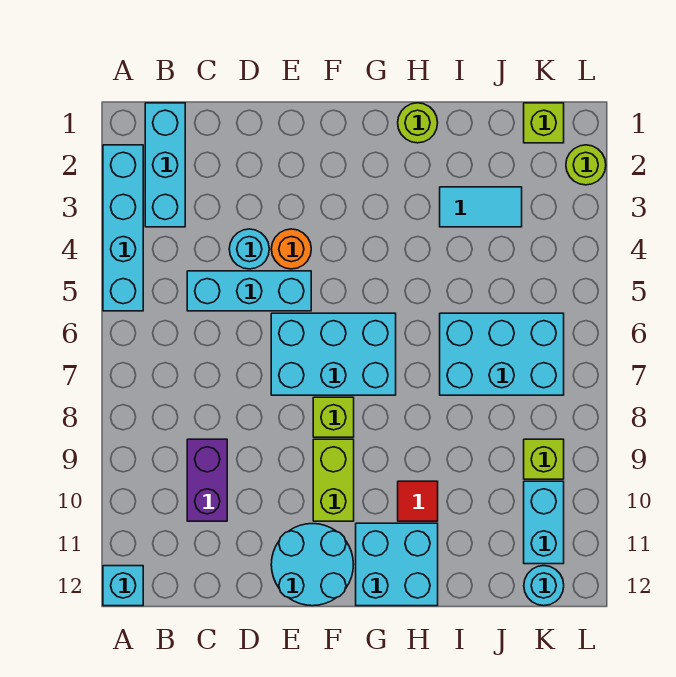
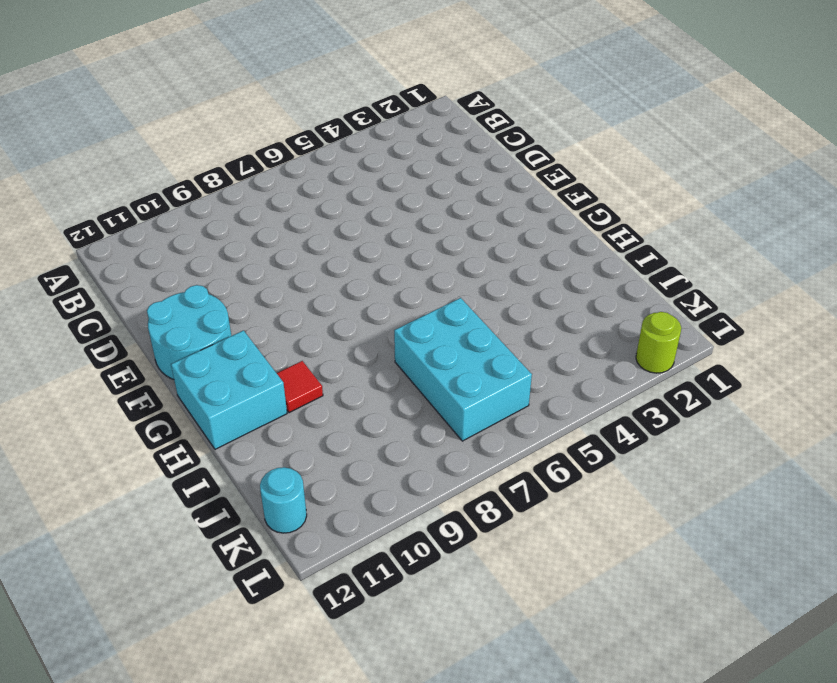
none -> cyan 1x4 brick [103,145,143,311]
none -> cyan 1x1 brick [103,566,143,606]
none -> cyan 1x3 brick [145,103,185,227]

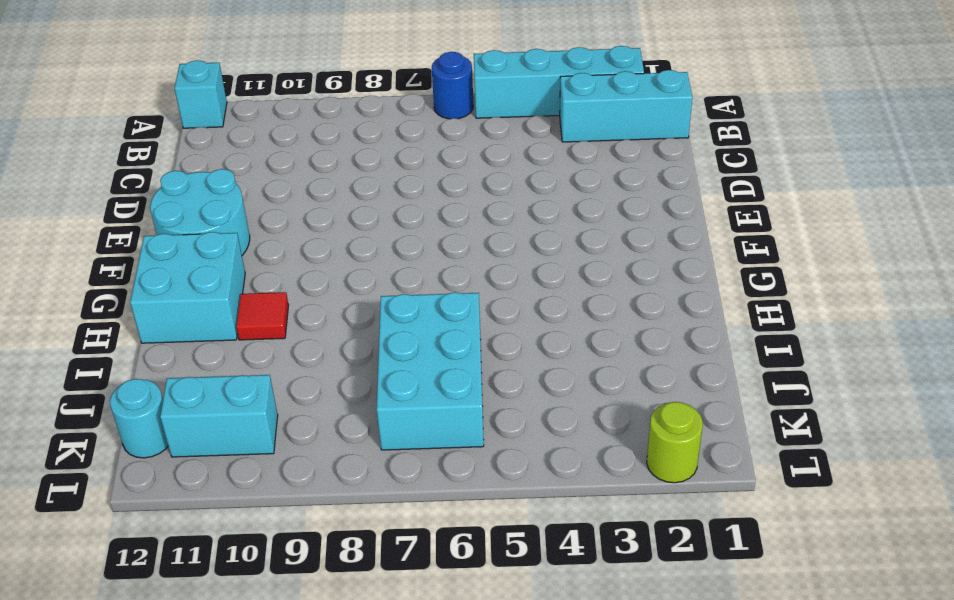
blue 1x1 round brick [432,52,473,119] -> none
none -> cyan 1x3 brick [187,271,311,311]
none -> purple 1x2 brick [187,439,227,521]
none -> cyan 1x1 round brick [229,229,269,269]

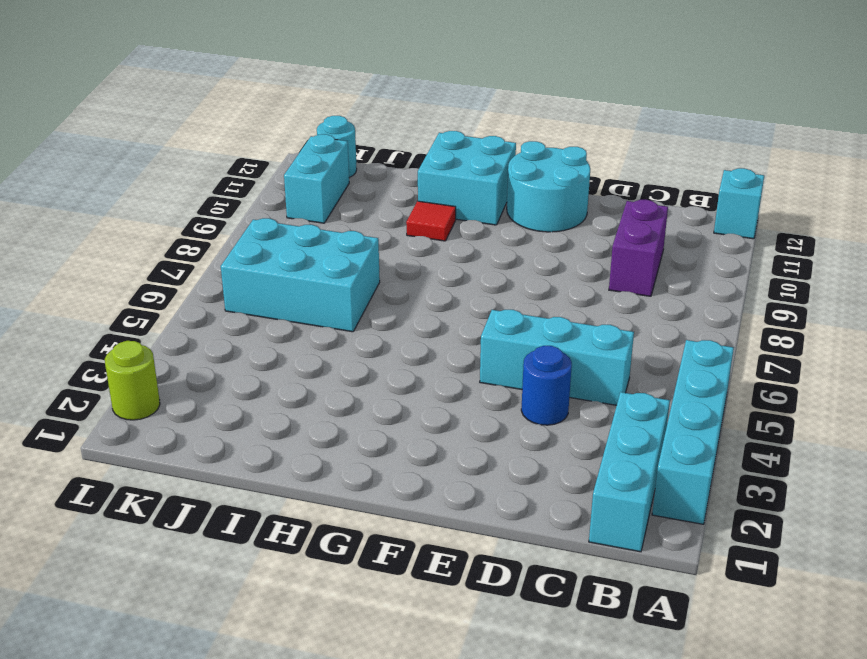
blue 1x1 round brick [521,346,572,425] -> cyan 1x1 round brick [229,229,269,269]
none -> orange 1x1 round brick [271,229,311,269]
none -> cyan 2x3 brick [271,313,396,395]
none -> lime 1x1 brick [313,397,354,437]

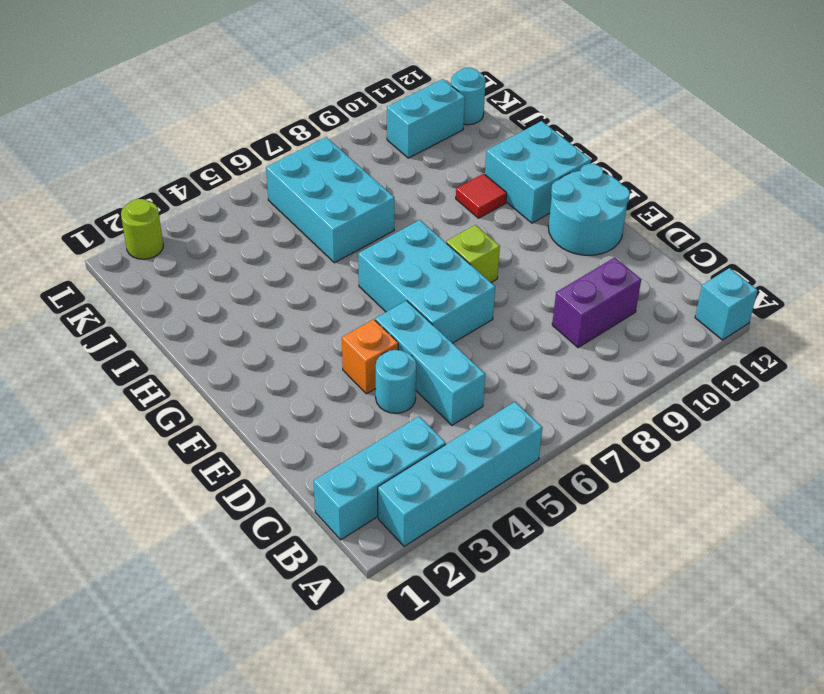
orange 1x1 brick [342,319,398,394] -> orange 1x1 round brick [271,229,311,269]
none -> lime 1x2 brick [313,439,354,521]
none -> lime 1x1 round brick [398,103,438,143]
none -> cyan 1x2 tile [440,187,522,227]

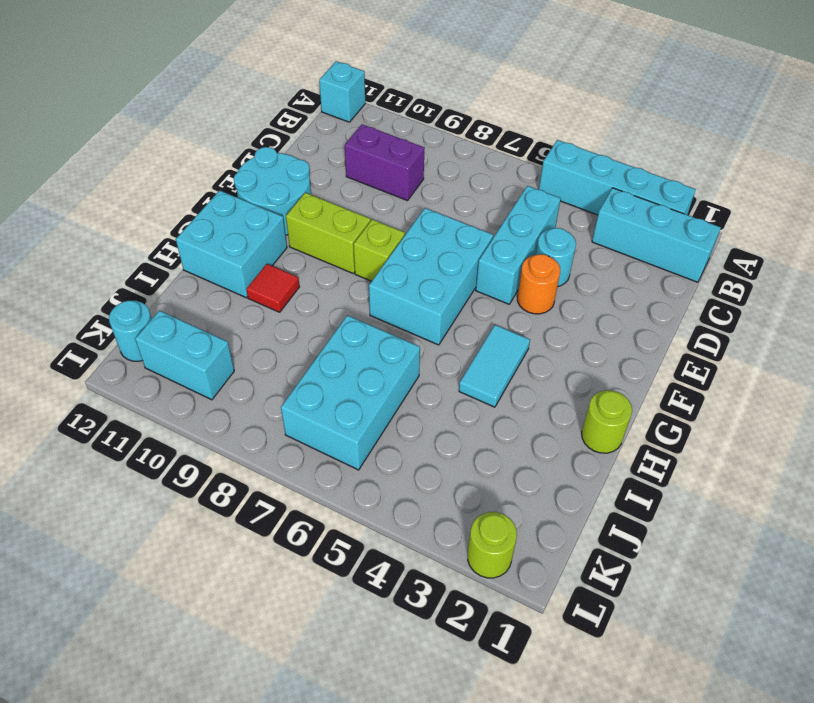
cyan 1x2 tile [459,325,530,407] -> cyan 1x2 tile moved to [440,187,522,227]
none -> lime 1x1 brick [524,103,564,143]
none -> lime 1x1 brick [524,439,564,479]

